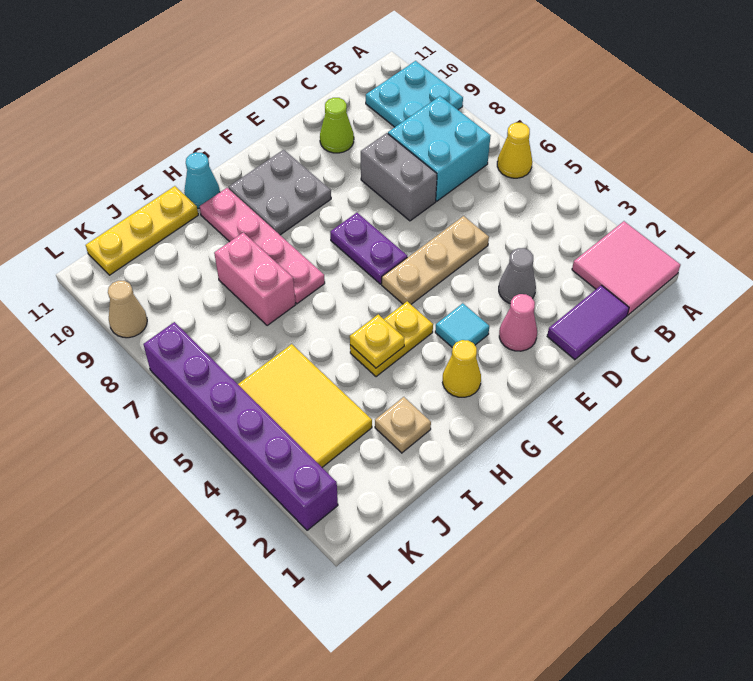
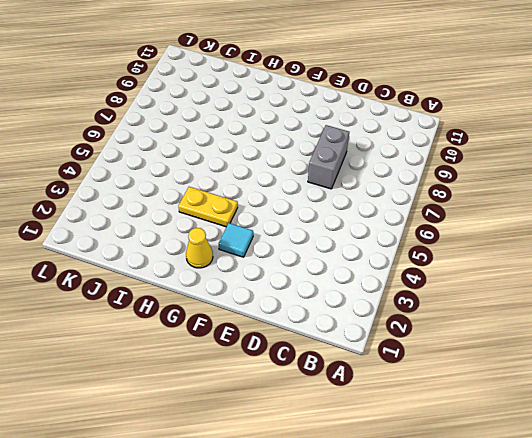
none -> pink 2x2 tile [572,221,680,315]
none -> yellow 1x1 cone [497,123,532,178]
none -> cyan 2x2 plate [366,61,463,127]

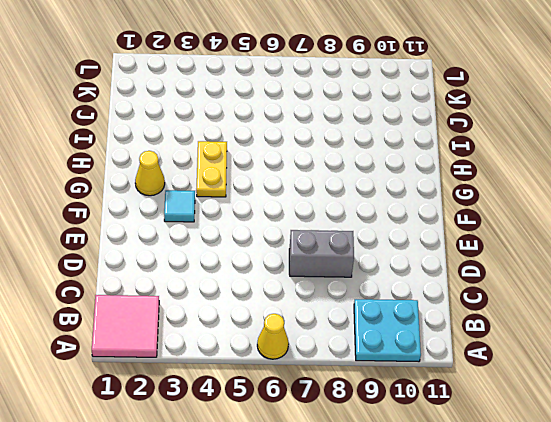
none -> cyan 2x2 brick [388,96,491,201]
none -> purple 1x2 tile [547,285,629,360]
none -> grey 1x1 cone [499,248,536,304]

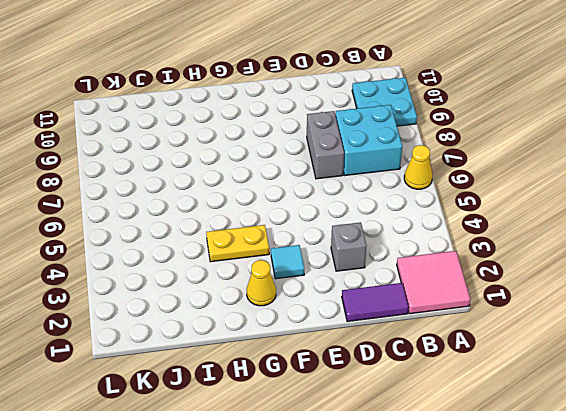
grey 1x1 brick [331,222,367,271] -> grey 1x1 cone [499,248,536,304]
none -> tan 1x3 plate [382,216,489,304]
none -> lime 1x1 cone [320,98,354,153]
none -> pink 1x1 cone [499,294,537,351]

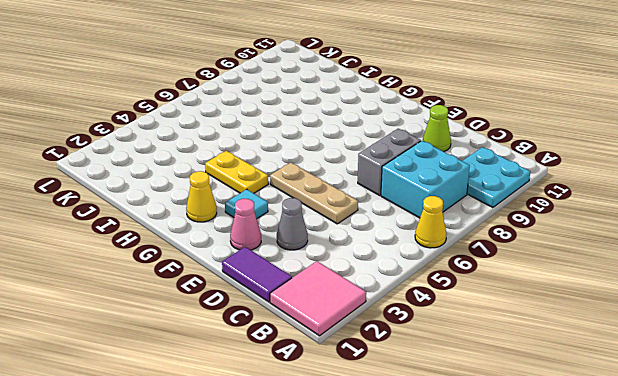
none -> purple 1x2 plate [330,213,407,284]
none -> grey 2x2 plate [229,150,331,235]
none -> pink 1x4 plate [200,188,325,304]

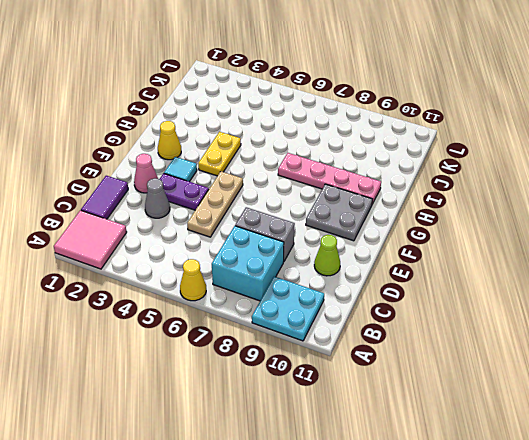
purple 1x2 plate [160,173,209,210] -> purple 1x2 plate moved to [330,213,407,284]
none -> cyan 1x1 cone [184,152,220,208]
none -> tan 1x1 plate [375,397,431,453]
none -> pink 1x2 brick [214,232,296,326]

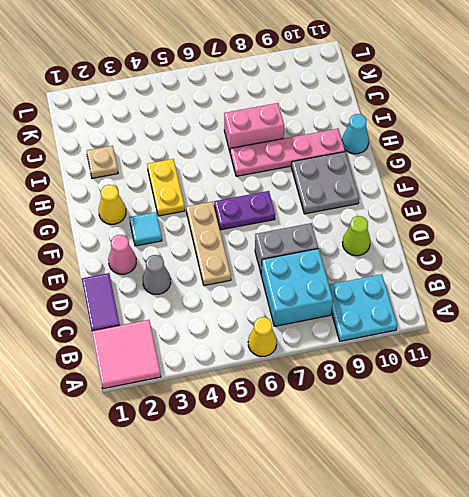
none -> yellow 1x3 plate [86,186,198,275]
none -> yellow 2x3 tile [238,344,372,467]
none -> purple 1x6 brick [144,322,338,530]

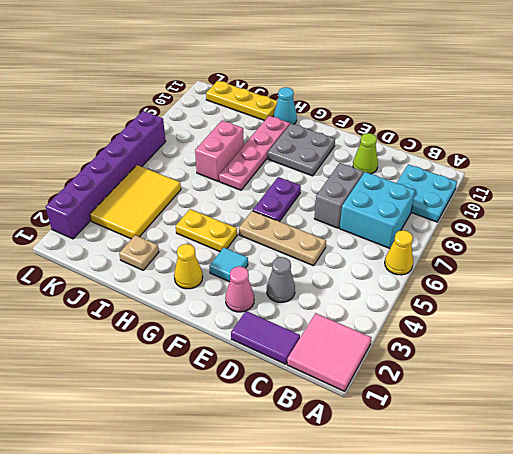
none -> tan 1x1 cone [108,281,147,338]
none -> yellow 1x1 plate [350,314,404,368]

